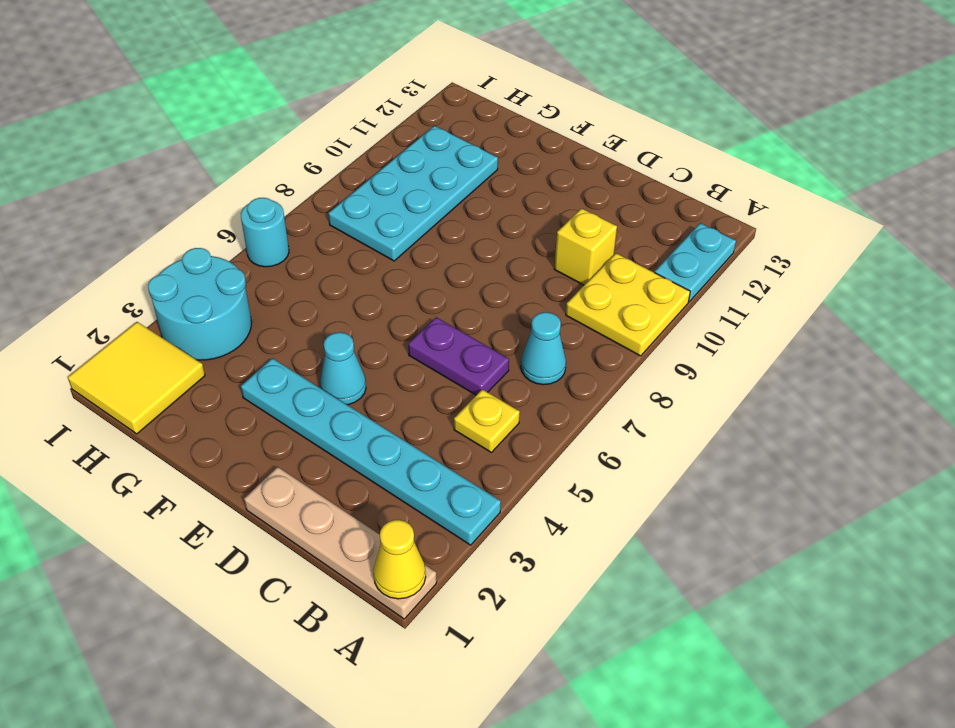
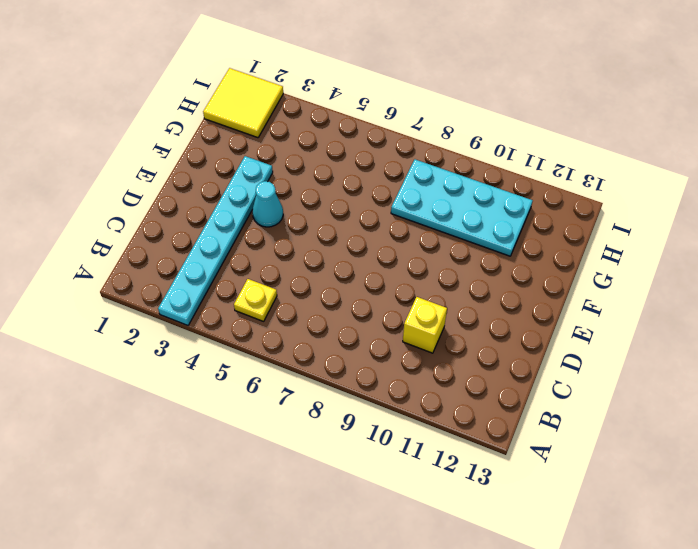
none -> tan 1x4 plate [244,467,437,619]
none -> yellow 2x2 plate [566,253,690,356]
none -> cyan 1x2 plate [655,223,736,302]

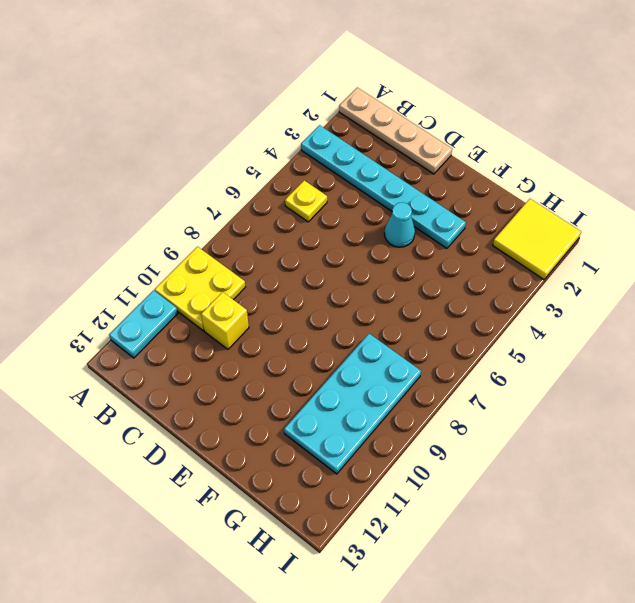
none -> cyan 1x1 cone [521,312,566,385]
none -> purple 1x2 plate [408,317,509,395]
none -> cyan 2x2 round brick [148,248,252,360]

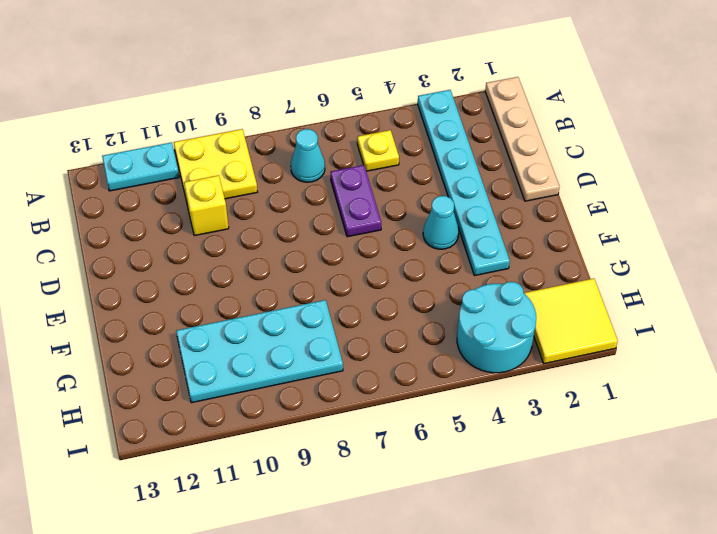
none -> cyan 1x1 round brick [241,198,289,267]
none -> yellow 1x1 cone [373,520,426,599]

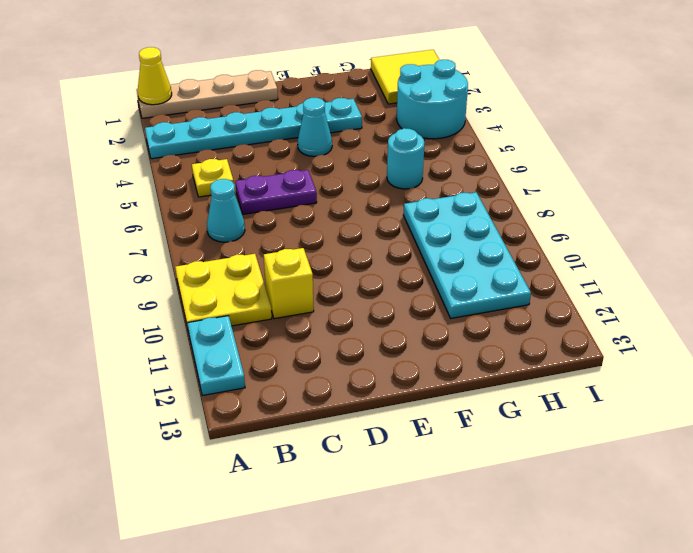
cyan 1x1 round brick [387,128,424,189] -> cyan 1x1 round brick moved to [241,198,289,267]

